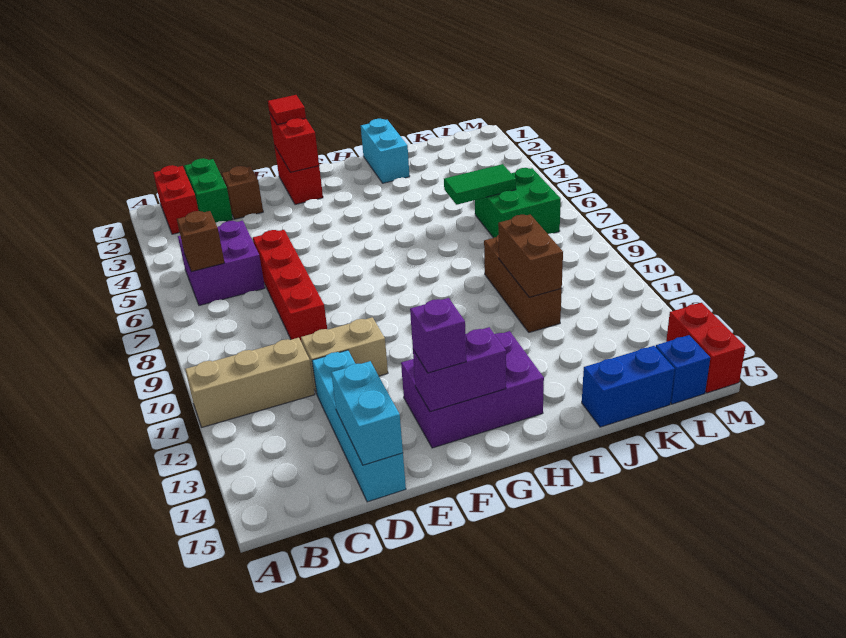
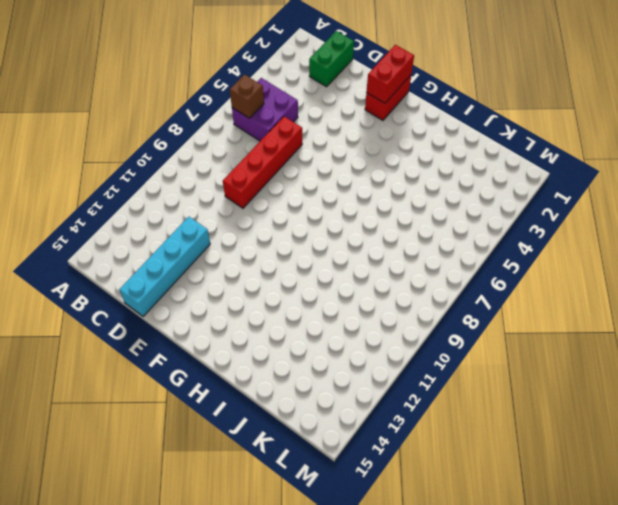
none -> tan 1x3 brick [185,338,315,427]
none -> red 1x2 brick [153,165,198,234]
none -> brown 1x1 brick [222,166,263,219]

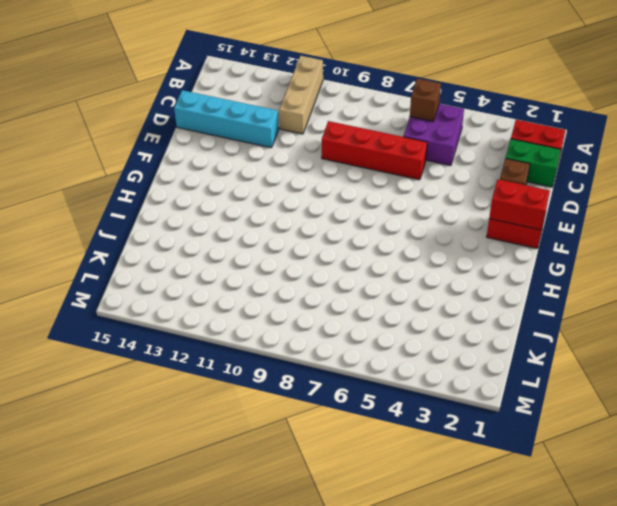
none -> tan 1x2 brick [301,317,388,394]
none -> purple 2x3 brick [401,331,544,448]
none -> cyan 1x2 brick [361,119,410,183]

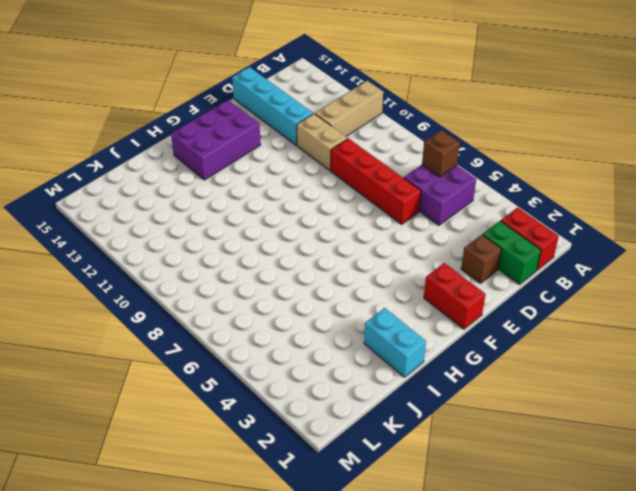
tan 1x2 brick [297,114,348,170] -> tan 1x2 brick turned to [301,317,388,394]
none -> brown 1x3 brick [484,235,562,332]
none -> blue 1x2 brick [582,346,675,427]
none -> green 2x2 brick [475,168,561,238]

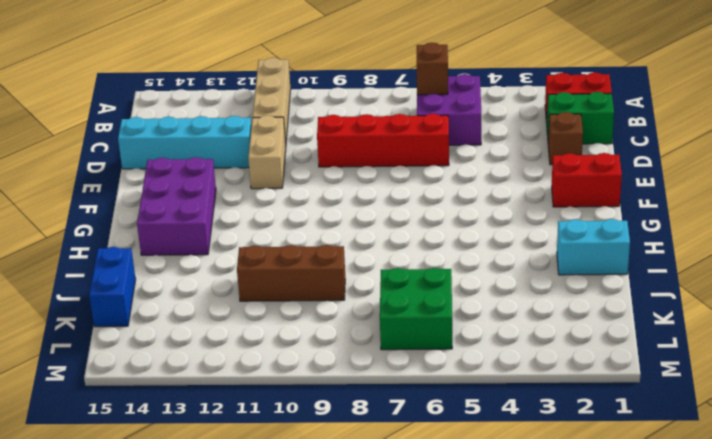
none -> blue 1x1 brick [656,335,710,404]
none -> red 1x2 brick [666,303,745,393]
none -> cyan 1x2 brick [331,361,403,465]

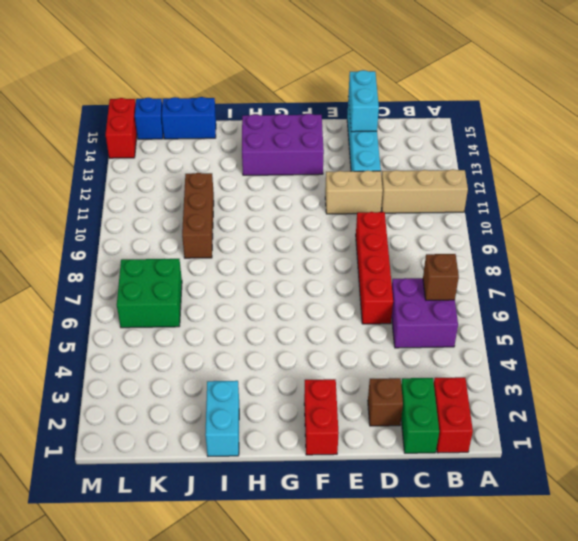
none -> red 1x2 brick [270,114,319,172]
none -> purple 1x2 brick [413,327,506,412]
none -> green 1x2 tile [444,164,516,205]

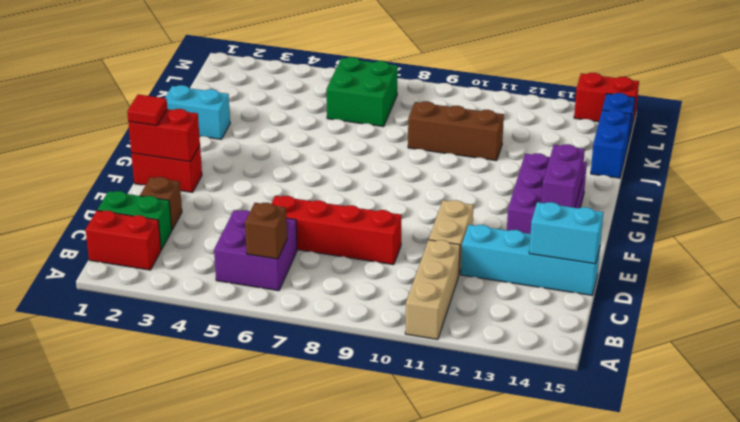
none -> green 1x2 tile [444,164,516,205]
none -> brown 1x2 brick [498,215,563,297]
none -> purple 1x1 brick [410,298,466,373]

